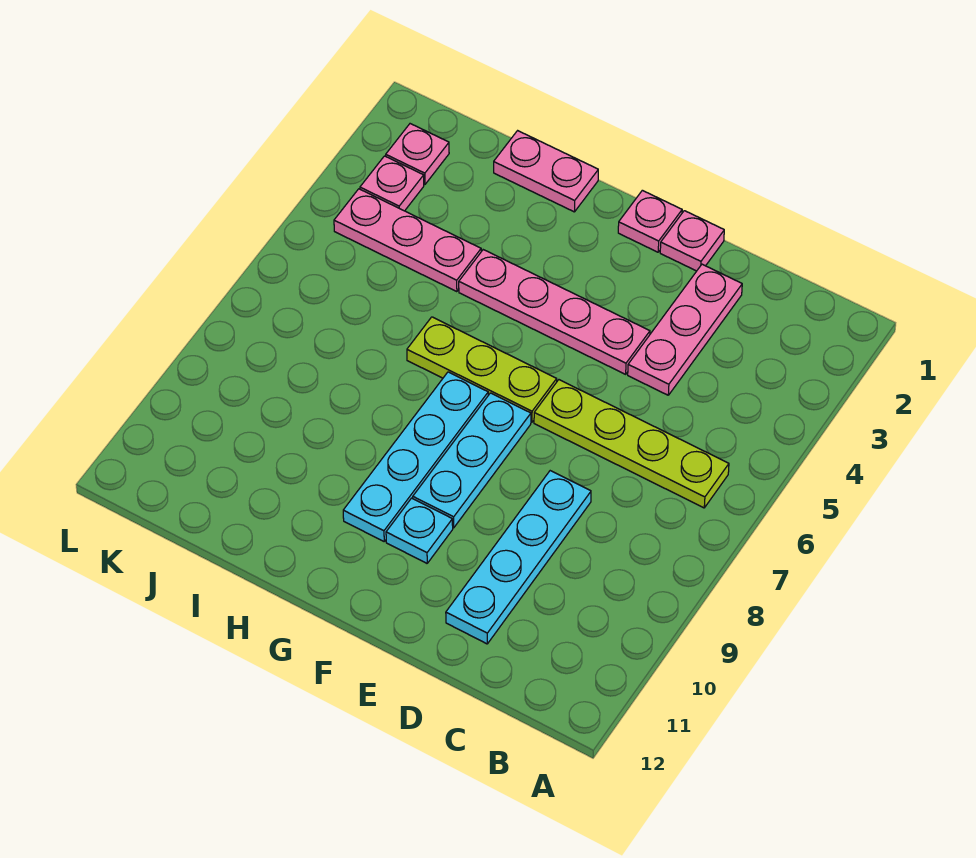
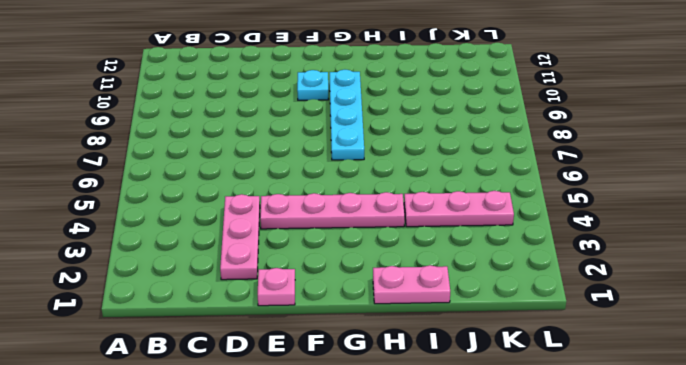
none -> lime 1x4 plate [534,380,729,508]
none -> cyan 1x4 plate [446,471,591,644]
none -> pink 1x1 plate [618,190,682,252]

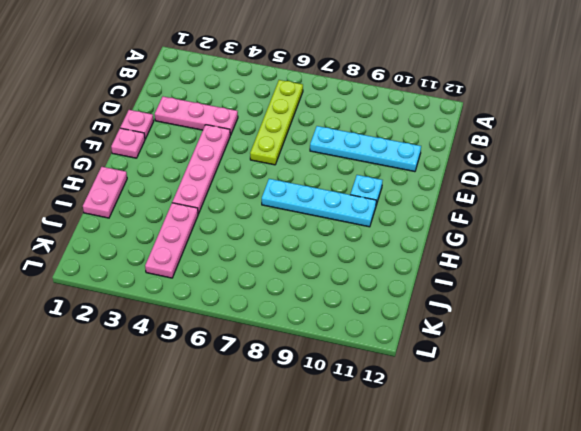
none -> lime 1x3 plate [407,317,557,422]
none -> cyan 1x3 plate [413,393,531,528]
none -> pink 1x1 plate [386,124,449,185]

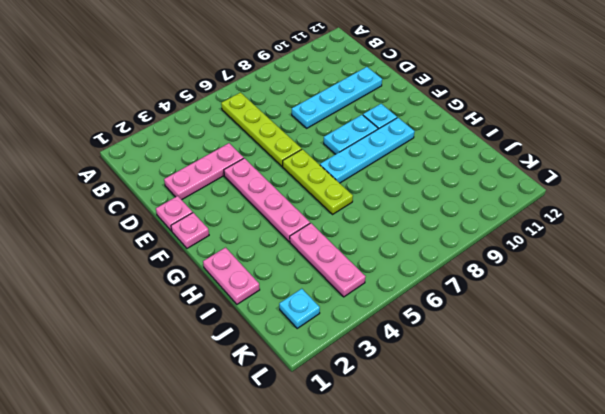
cyan 1x2 plate [324,115,378,154] -> cyan 1x3 plate [413,393,531,528]
cyan 1x1 plate [279,289,320,328] -> pink 1x1 plate [386,124,449,185]
none -> pink 1x1 plate [360,156,424,211]

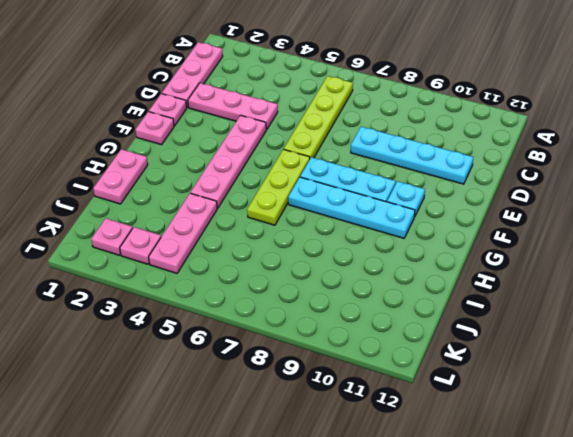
pink 1x3 plate [162,42,223,107] -> none

